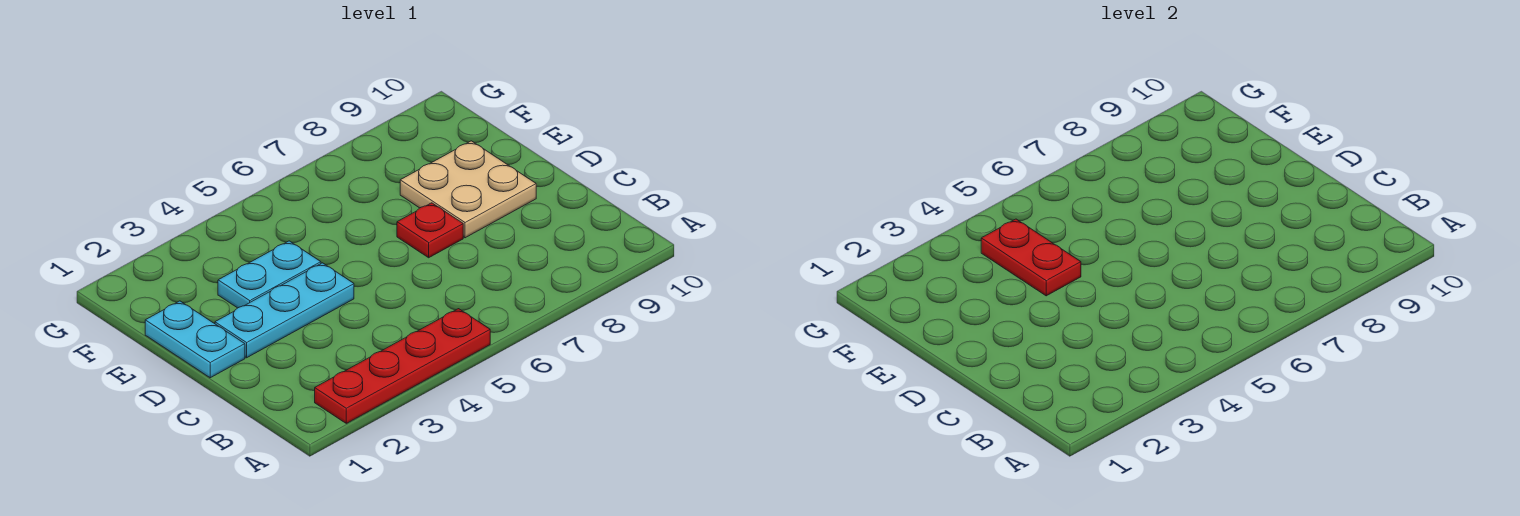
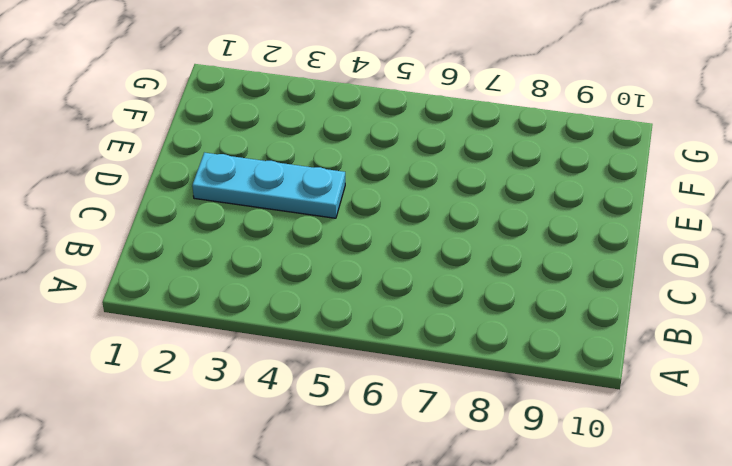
none -> red 1x4 plate [315,309,490,423]
none -> cyan 1x2 plate [145,301,245,378]

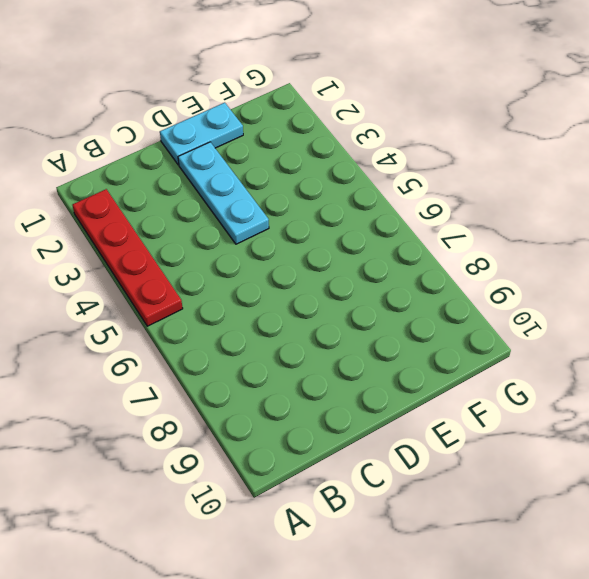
none -> red 1x1 plate [397,203,463,258]
none -> tan 2x2 plate [400,141,536,238]

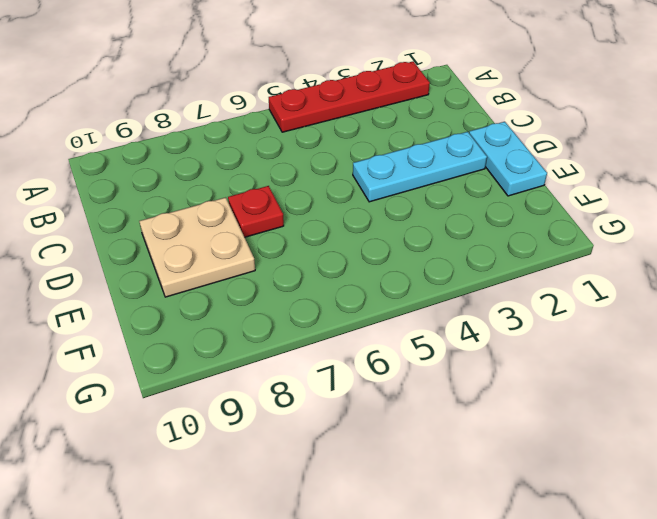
none -> cyan 1x2 plate [218,241,321,308]
none -> red 1x2 plate [981,219,1081,296]

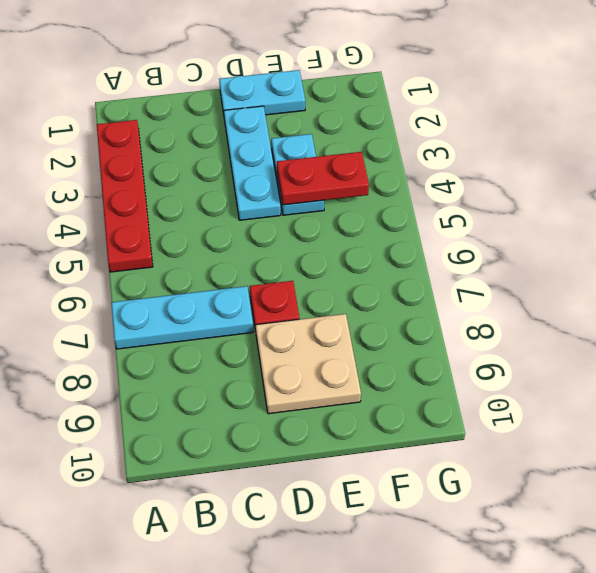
cyan 1x3 plate [111,286,253,349] -> none

